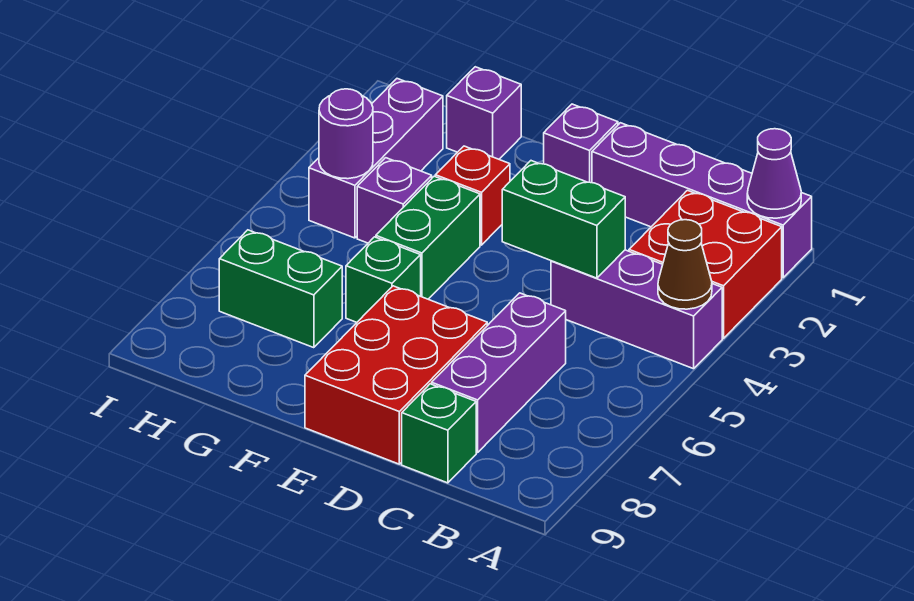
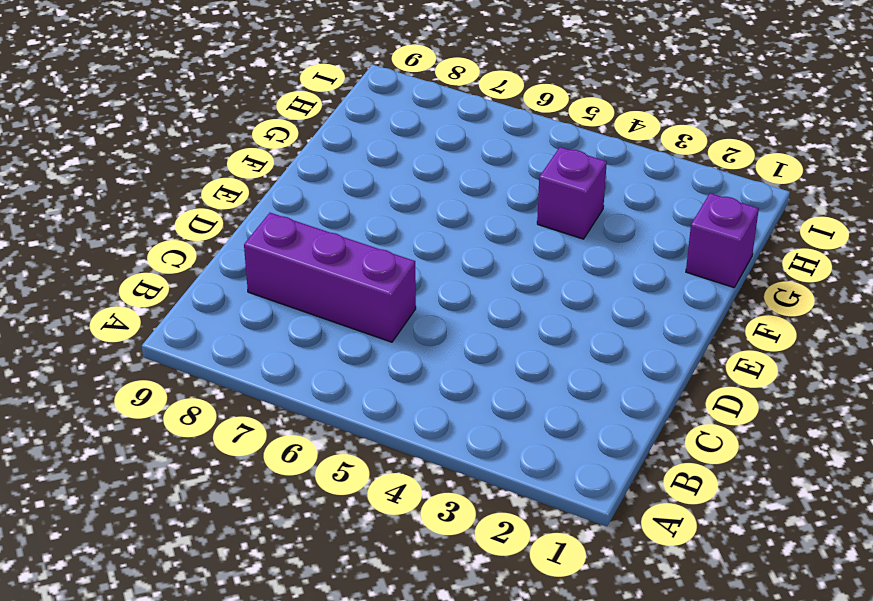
none -> purple 1x4 brick [592,123,812,278]
none -> red 2x2 brick [629,190,782,338]
none -> purple 1x3 brick [551,250,722,369]

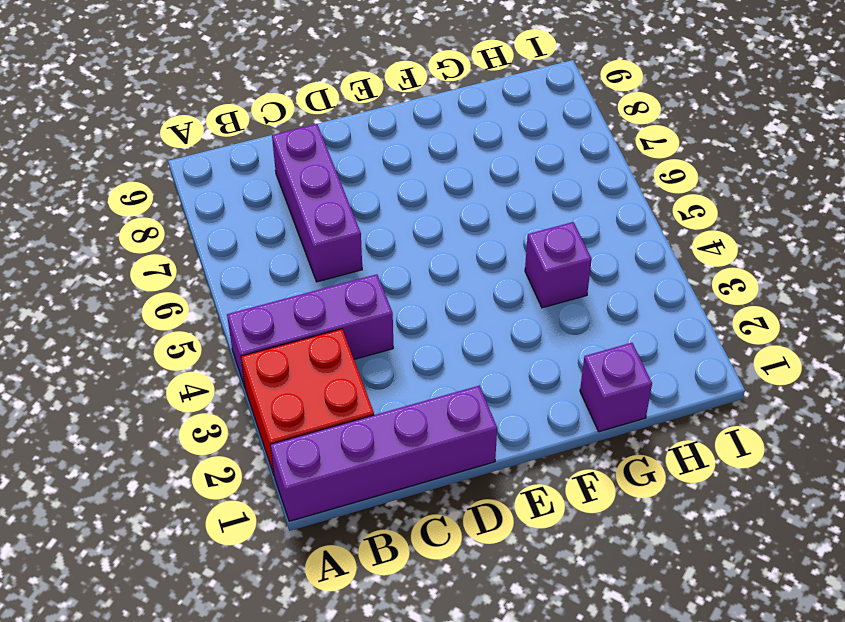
none -> green 1x1 brick [402,384,476,483]
none -> red 2x3 brick [305,286,487,464]
none -> purple 1x1 brick [544,104,618,183]

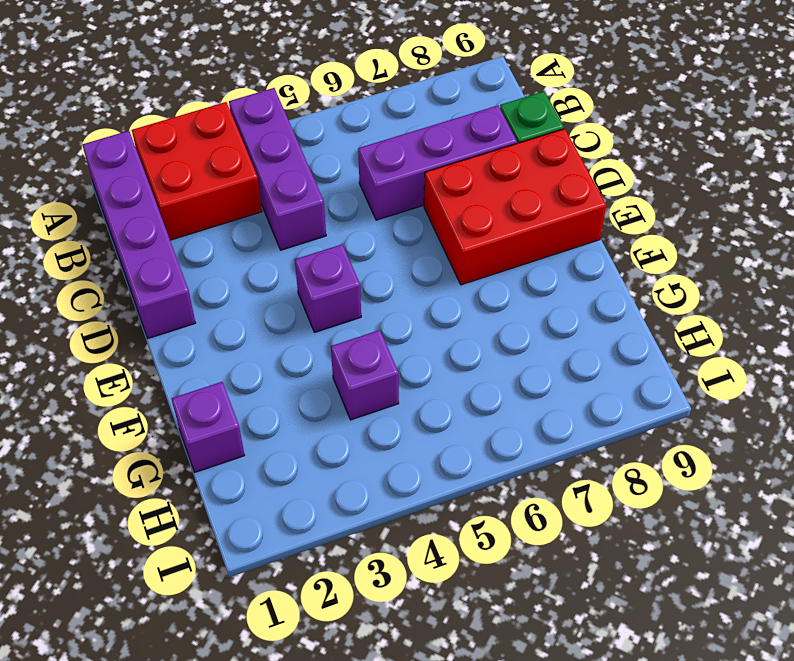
purple 1x1 brick [295,244,361,332] -> purple 1x1 brick moved to [544,104,618,183]
none -> red 1x1 brick [435,146,510,245]
none -> green 1x2 brick [376,176,480,299]
none -> green 1x1 brick [346,237,421,322]

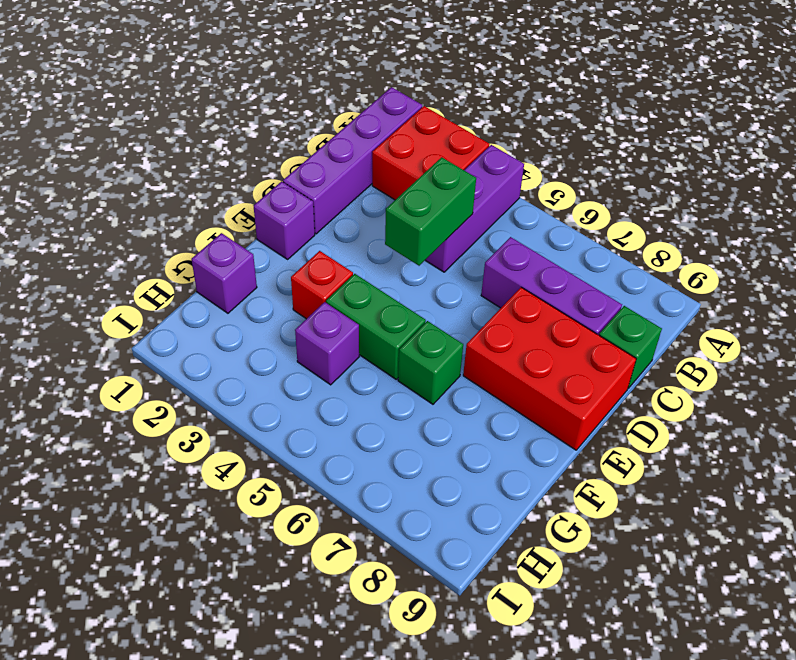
none -> green 1x2 brick [219,230,342,348]
none -> purple 1x3 brick [309,79,443,238]
none -> purple 1x1 cone [747,129,801,218]

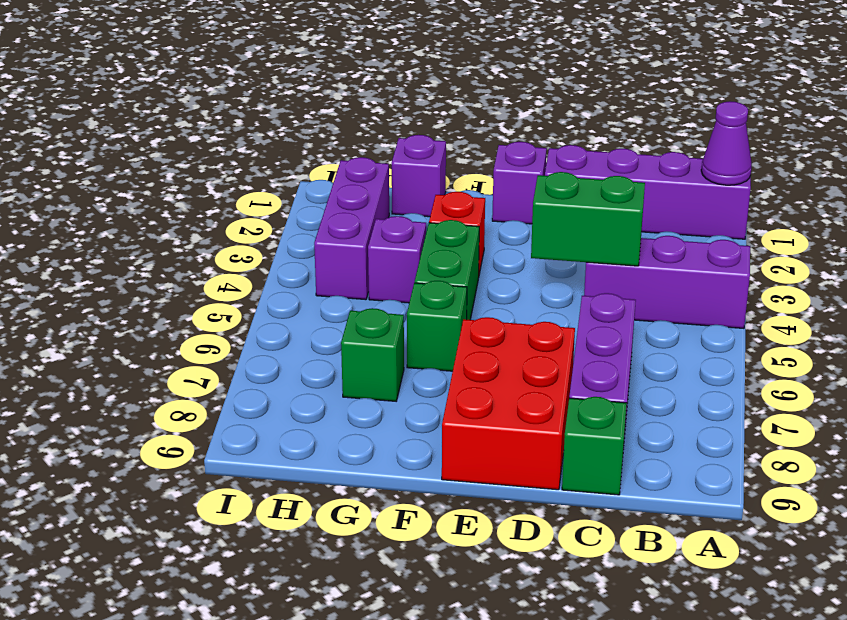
green 1x1 brick [341,308,404,401] -> green 1x2 brick [219,230,342,348]
none -> red 2x2 brick [629,190,782,338]
none -> brown 1x1 cone [658,220,712,309]
none -> purple 1x1 round brick [319,89,373,179]

